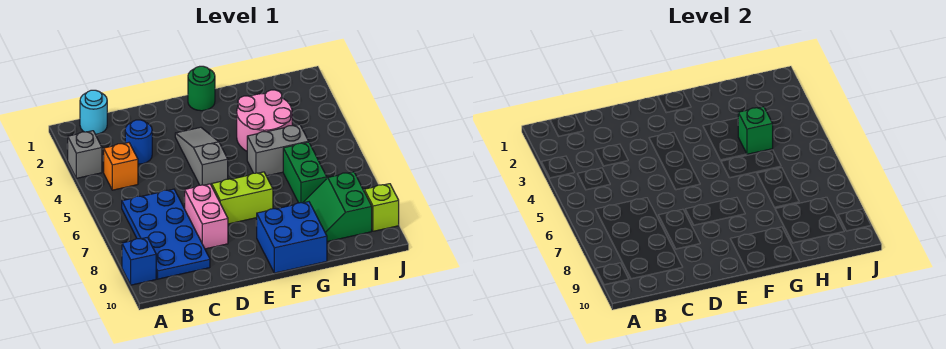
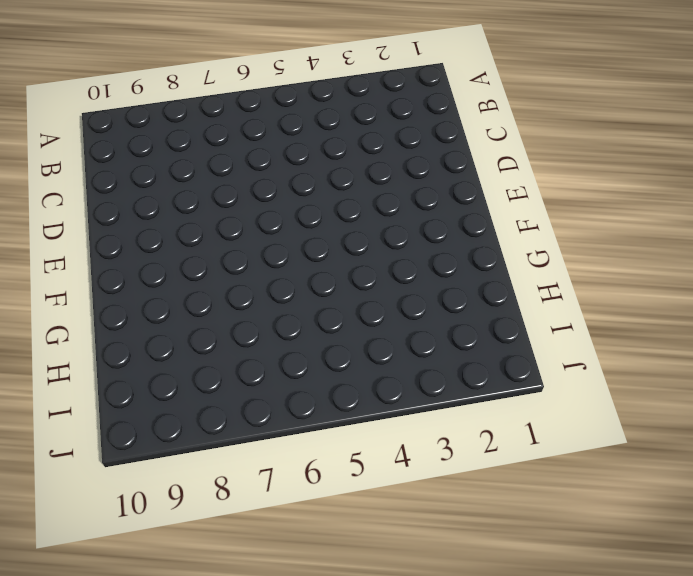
none -> grey 1x1 brick [67,131,102,178]
none -> blue 1x1 brick [122,237,156,285]
none -> cyan 1x1 round brick [80,90,107,134]

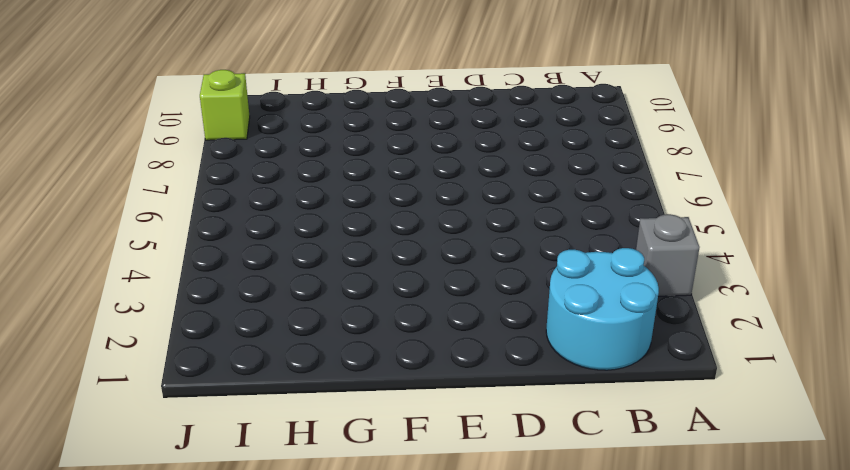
cyan 2x2 round brick [546,248,659,370] -> cyan 1x1 round brick [80,90,107,134]
none -> blue 1x1 brick [122,237,156,285]
none -> orange 1x1 brick [103,143,138,190]
none -> blue 2x4 plate [122,189,210,279]

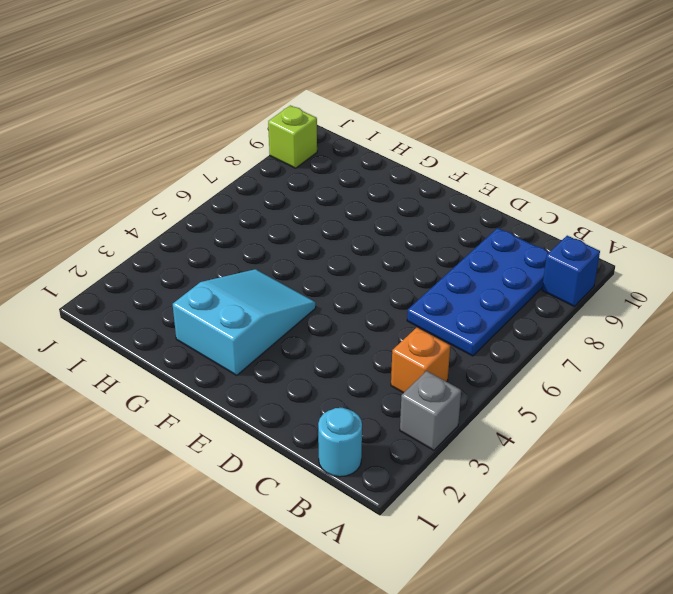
cyan 2x3 slope [173,269,316,375] -> pink 2x2 round brick [237,90,292,151]
none -> blue 1x1 round brick [125,120,152,164]
none -> pink 1x2 brick [185,184,228,249]
none -> grey 1x3 slope [175,127,228,186]

